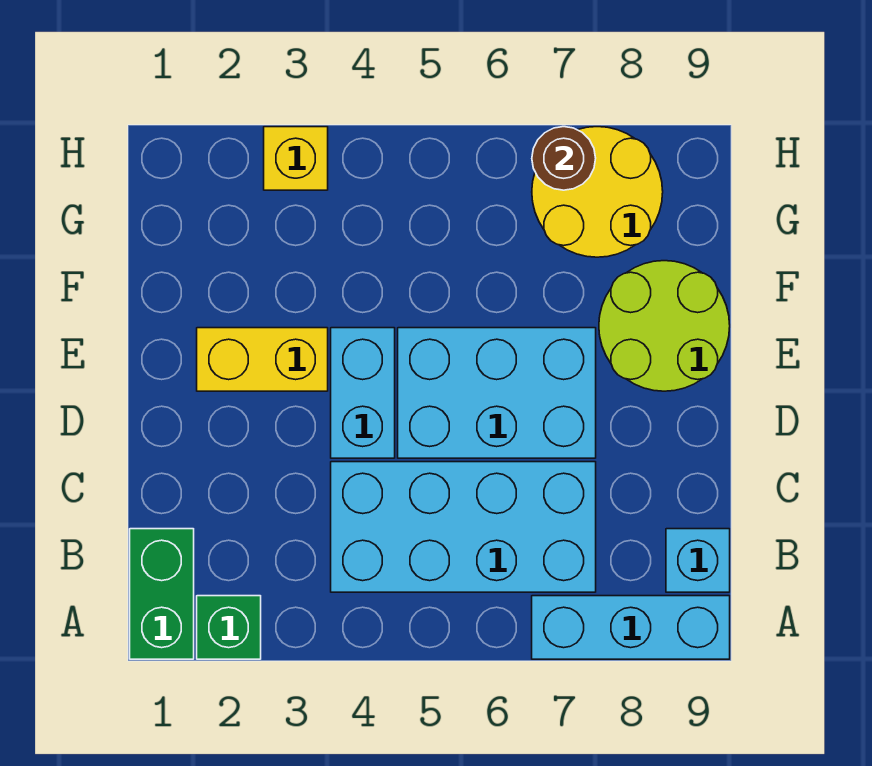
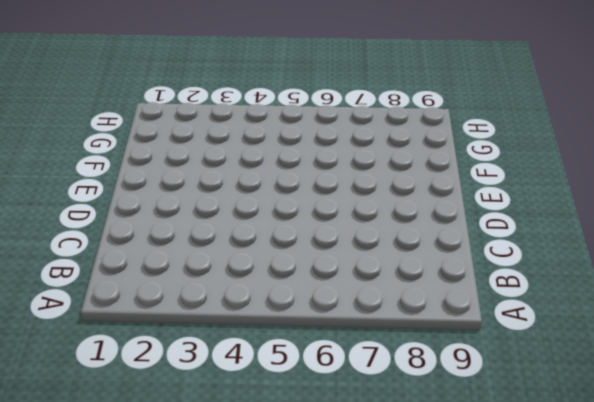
none -> green 1x2 brick [130,529,194,659]
none -> green 1x1 brick [197,596,261,659]
none -> cyan 1x3 brick [532,596,730,659]

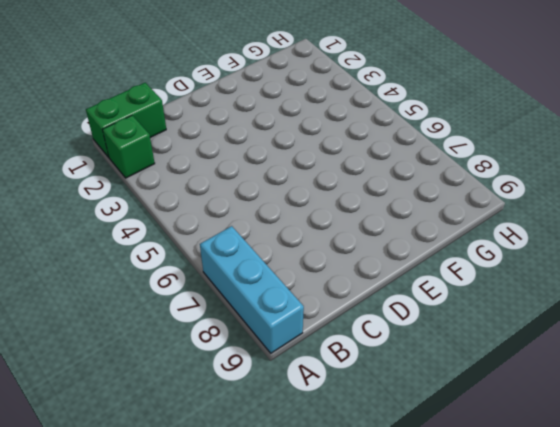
none -> cyan 2x4 brick [331,462,596,592]
none -> cyan 1x1 brick [666,529,730,592]
none -> cyan 1x2 brick [331,328,395,458]

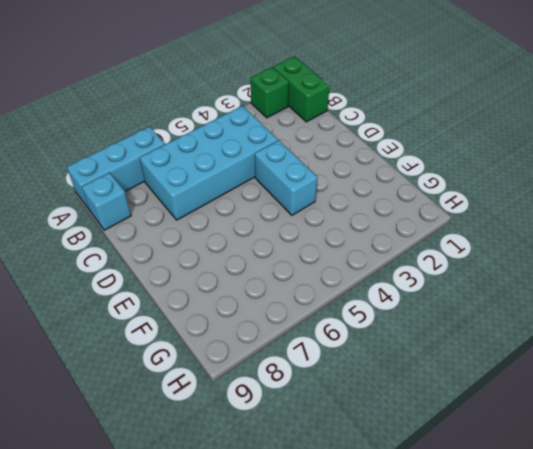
none -> cyan 2x3 brick [398,328,596,458]
none -> yellow 1x2 brick [197,328,328,391]
none -> lime 2x2 round brick [599,261,730,391]

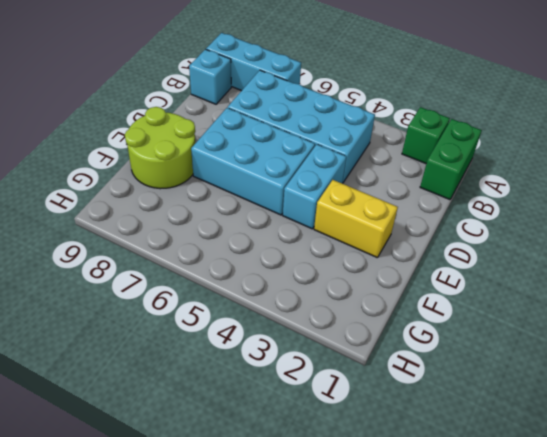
none -> yellow 2x2 round brick [532,127,663,257]
none -> yellow 1x1 brick [264,127,328,190]
none -> brown 1x1 round brick [532,127,596,190]

